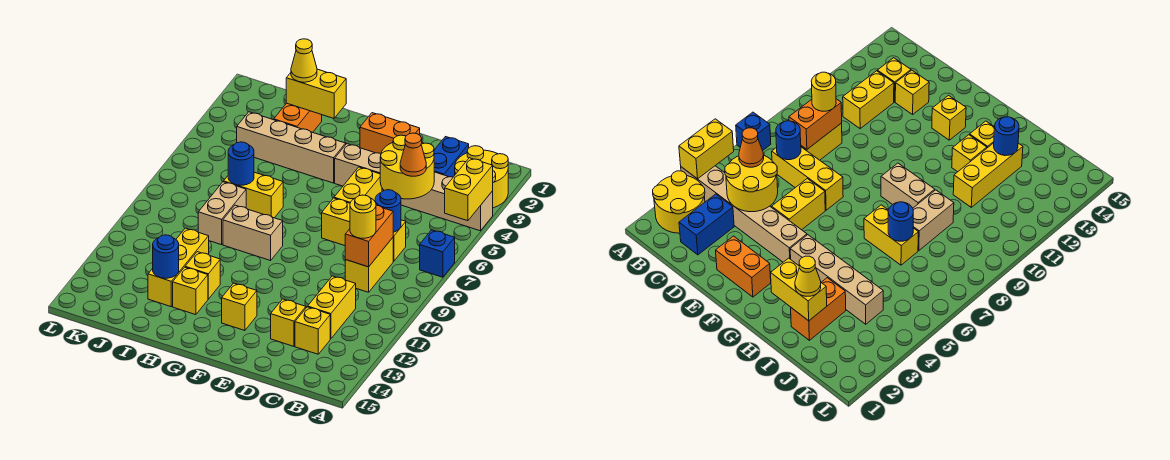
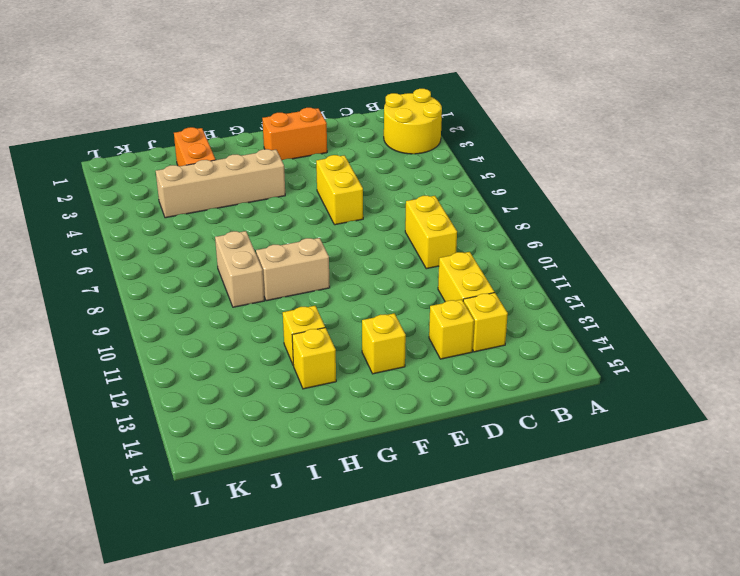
none -> tan 1x6 brick [335,144,493,231]
none -> blue 1x1 brick [420,230,455,277]
none -> blue 1x2 brick [434,137,469,177]
none -> yellow 1x3 brick [322,198,406,261]

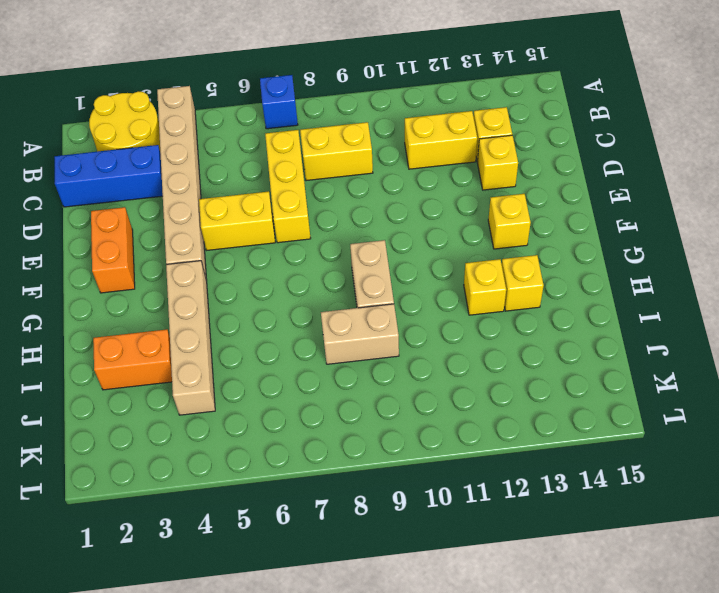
blue 1x3 brick [54,145,163,207] -> blue 1x2 brick [434,137,469,177]
none -> yellow 1x2 brick [224,172,283,218]
none -> yellow 1x3 brick [148,228,209,307]
none -> yellow 1x2 brick [445,158,493,221]
none -> yellow 2x2 round brick [380,135,434,199]

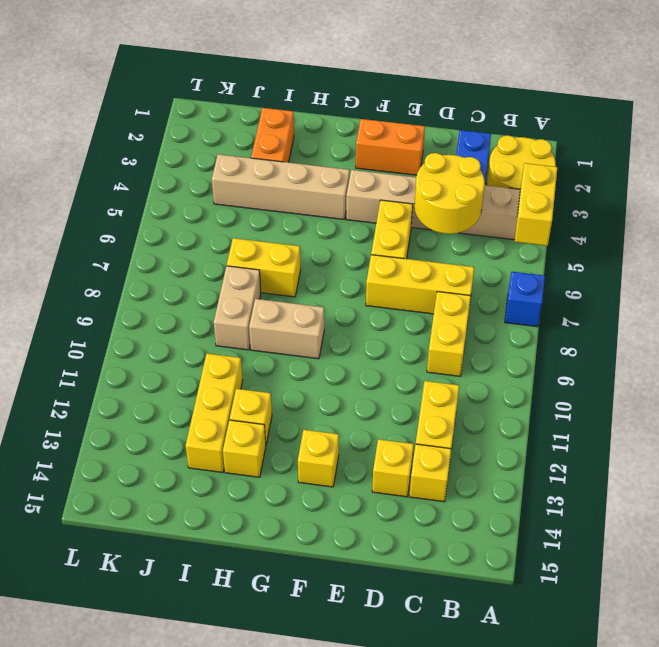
none -> blue 1x1 round brick [375,190,401,232]
none -> orange 1x2 brick [345,205,393,267]
none -> yellow 1x2 brick [286,69,346,119]
none -> blue 1x1 round brick [228,142,254,185]

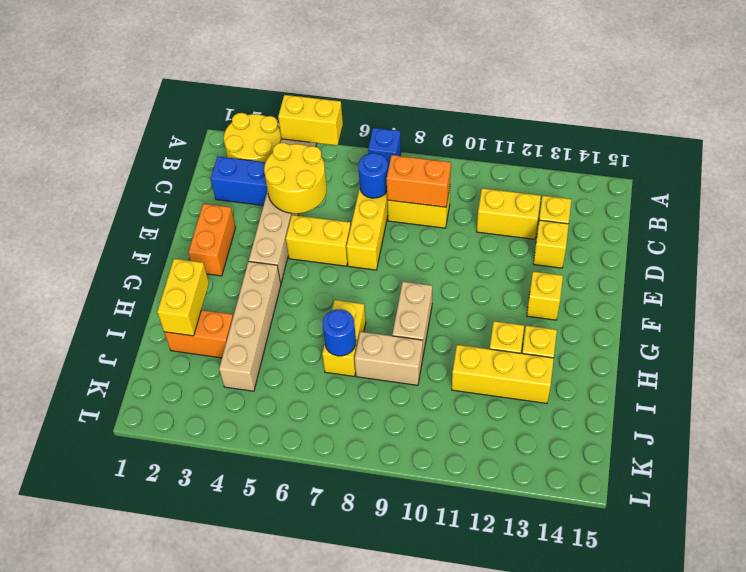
none -> blue 1x1 round brick [153,235,179,278]
none -> orange 1x1 cone [400,133,426,176]
none -> yellow 1x1 round brick [350,195,376,238]
none -> yellow 1x1 cone [291,39,317,82]

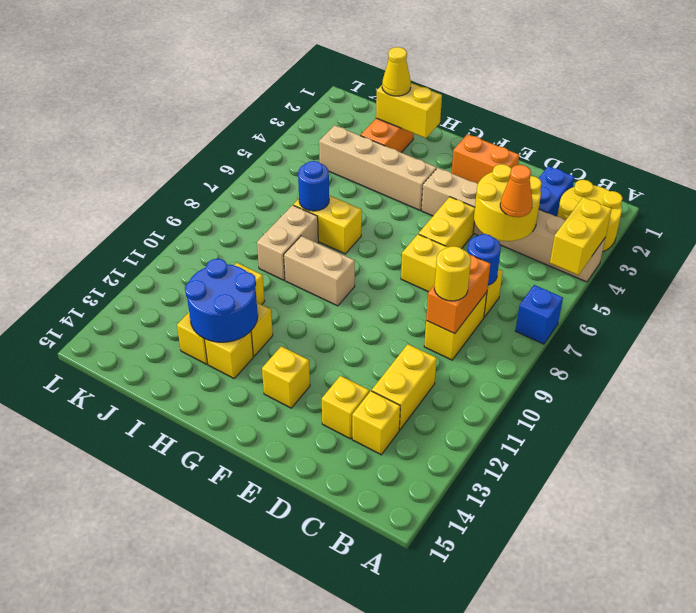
blue 2x2 round brick [185,259,258,342] -> blue 1x1 round brick [153,235,179,278]

